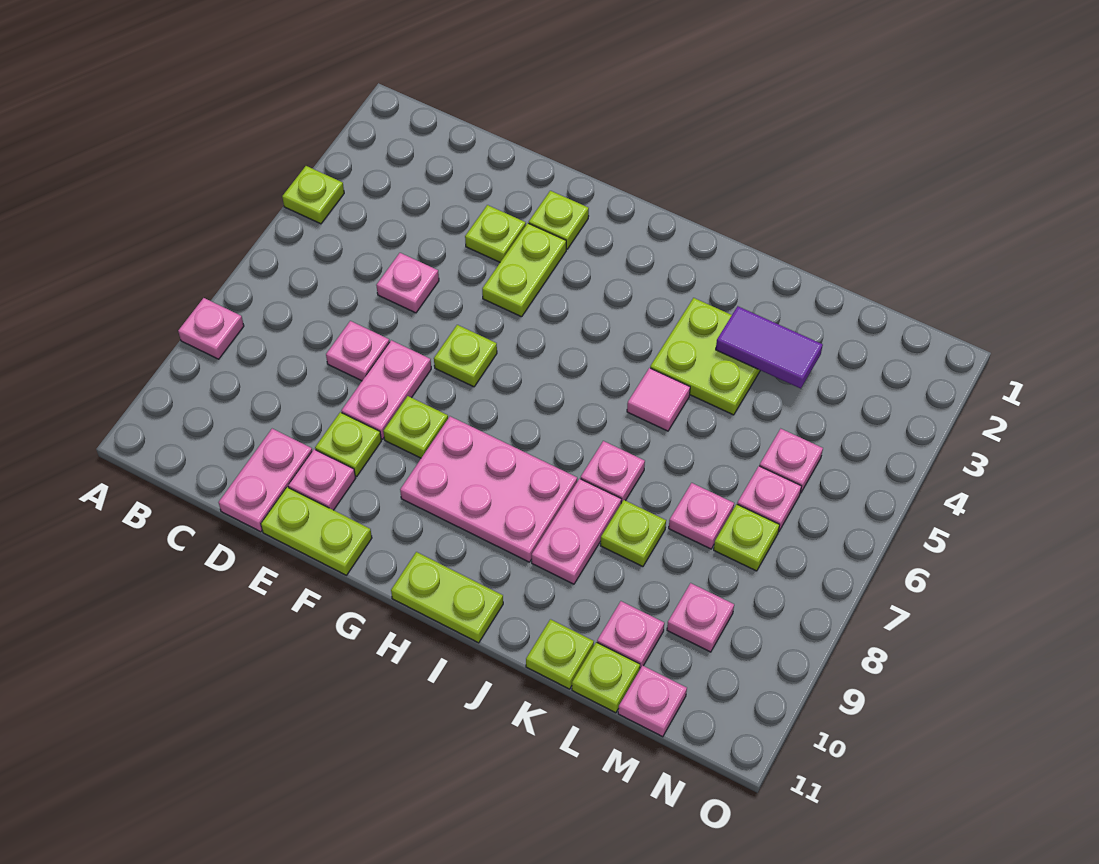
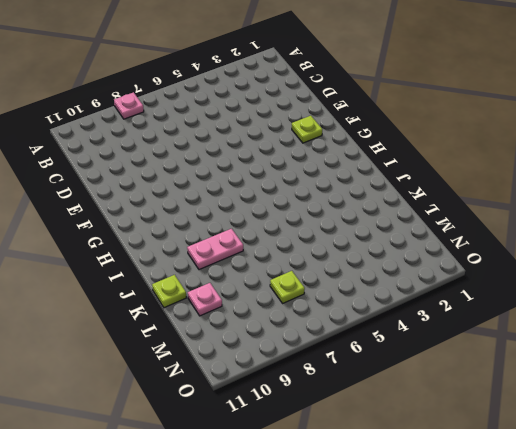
none -> lime 1x1 plate [282,166,344,224]
none -> pink 1x1 plate [376,253,439,313]
none -> pink 1x1 plate [326,321,389,381]
none -> pink 1x2 plate [219,429,312,532]

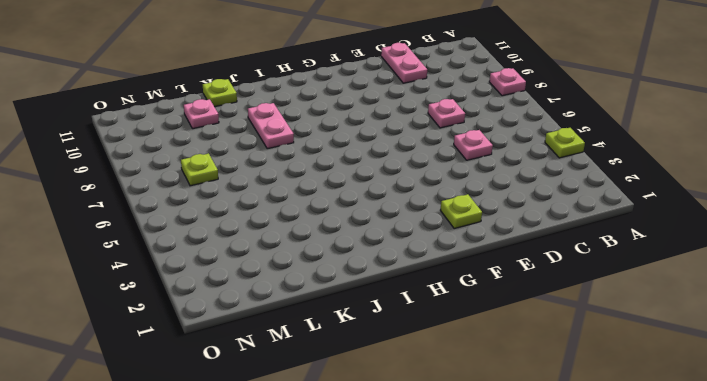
none -> lime 1x1 plate [465,205,526,262]
none -> pink 1x2 plate [341,340,431,439]
none -> lime 1x1 plate [315,412,381,476]
none -> pink 1x1 plate [288,449,355,510]

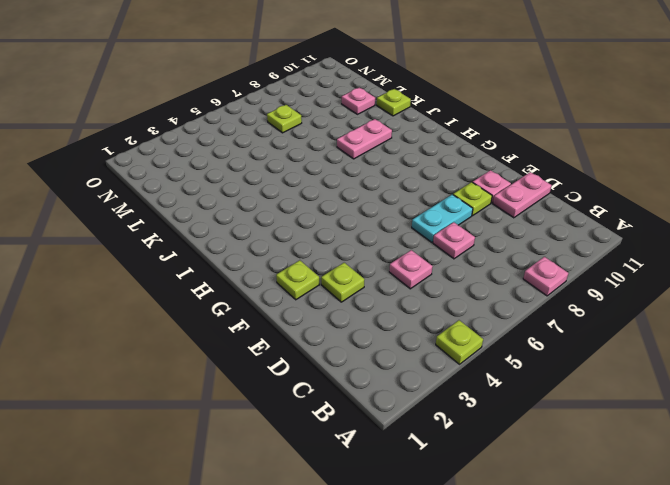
cyan 1x2 plate [412,194,473,242] -> pink 1x2 plate [341,340,431,439]
none -> lime 1x2 plate [261,487,372,575]
none -> lime 1x2 plate [482,223,566,317]
none -> lime 1x1 plate [434,325,497,387]
none -> lime 1x1 plate [383,396,448,458]

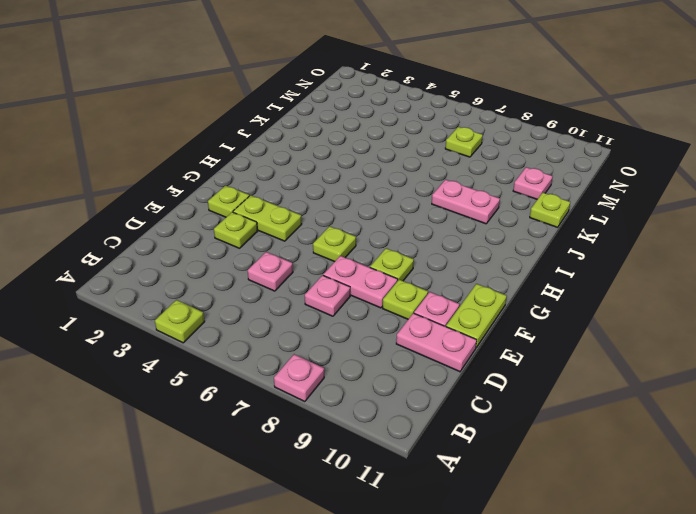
none -> pink 2x3 plate [400,416,577,562]
none -> lime 1x2 plate [391,552,503,643]
none -> lime 2x2 plate [650,298,760,415]
none -> pink 1x1 tile [627,368,690,431]

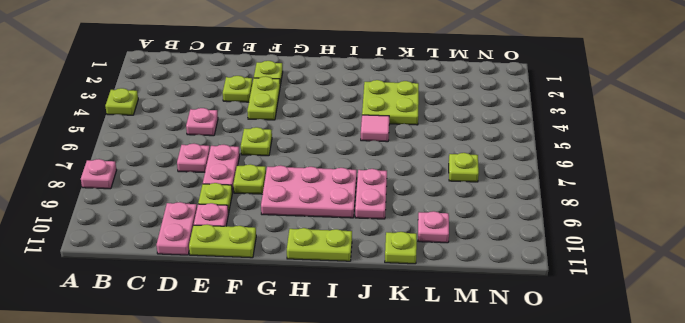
none -> pink 1x1 plate [581,441,645,503]
none -> lime 1x1 plate [600,500,666,567]
none -> pink 1x1 plate [669,483,734,549]
none -> lime 1x1 plate [572,642,640,713]

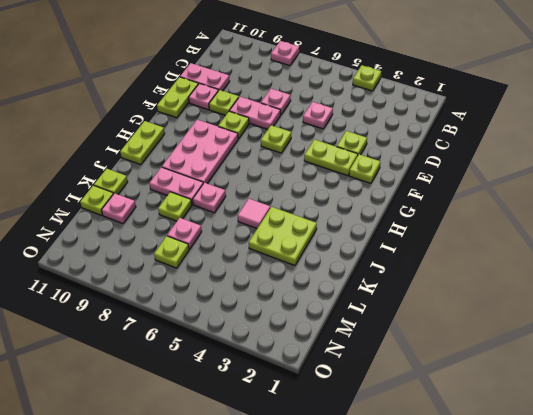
none -> pink 1x1 plate [760,429,823,493]
none -> pink 1x1 plate [737,466,801,532]
none -> pink 1x1 plate [667,583,734,652]
none -> pink 1x1 plate [618,666,687,737]

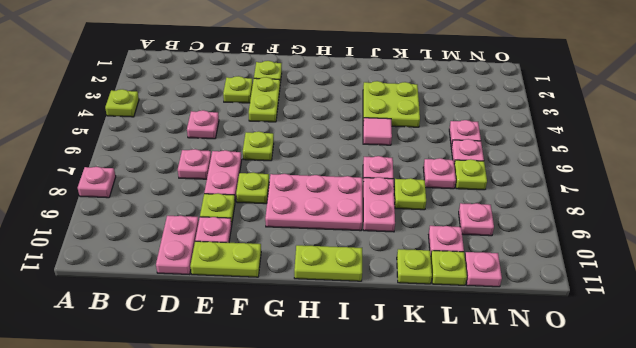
none -> purple 1x2 tile [716,306,823,389]

